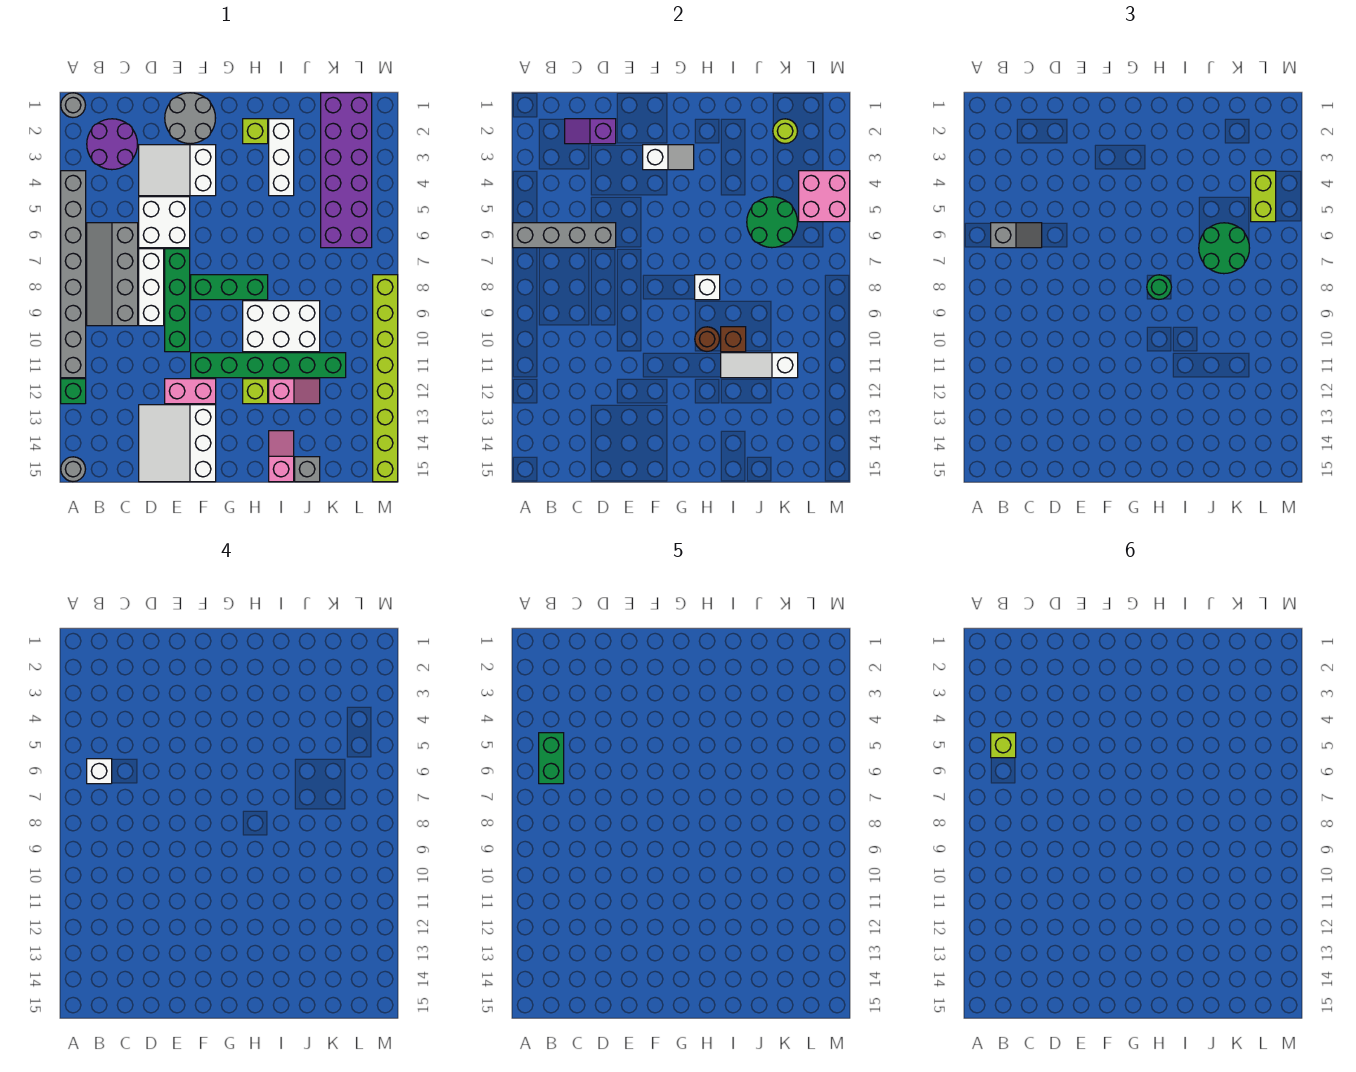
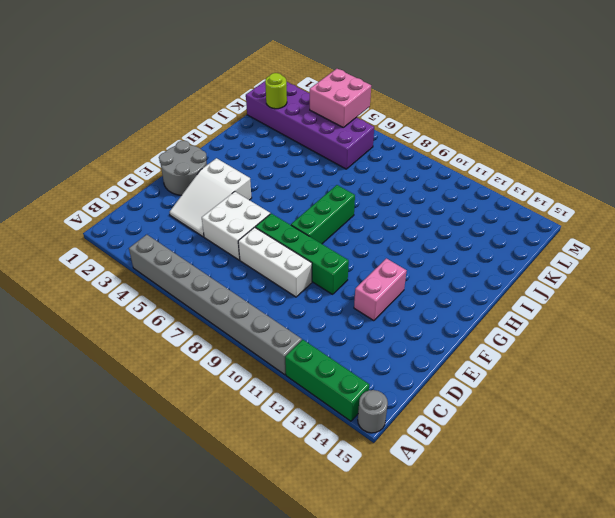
green 1x3 brick [285,340,369,421] -> green 1x1 brick [61,379,86,404]
none -> grey 1x1 round brick [61,93,85,117]
none -> purple 2x2 round brick [87,119,137,170]
none -> grey 2x4 slope [87,223,138,326]
none -> white 3x3 slope [139,405,216,482]

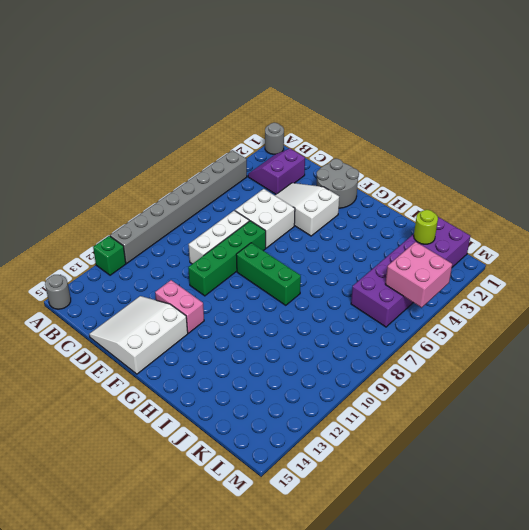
purple 2x2 slope [248,149,305,194] -> purple 2x2 round brick [87,119,137,170]
none -> grey 2x4 slope [87,223,138,326]
none -> green 1x6 brick [191,353,346,378]
none -> lime 1x1 brick [243,119,268,144]
none -> white 2x3 brick [243,301,320,352]

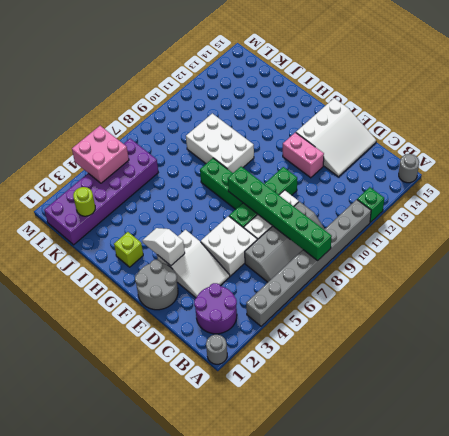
green 1x6 brick [228,167,332,261] -> green 1x6 brick moved to [191,353,346,378]
none -> lime 1x1 brick [243,379,268,404]
none -> white 1x3 brick [269,119,294,196]
none -> pink 1x2 slope [269,379,320,404]
none -> pink 1x2 slope [269,431,294,482]

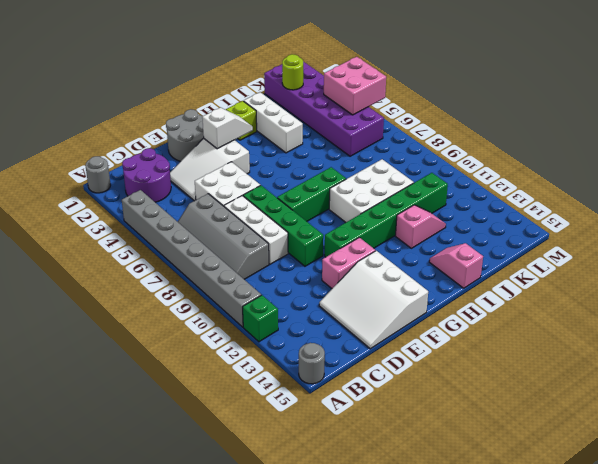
none -> lime 1x1 brick [243,379,268,404]
none -> grey 1x1 brick [295,457,320,482]
none -> lime 1x8 brick [373,275,398,482]
none -> grey 1x4 brick [513,223,616,248]

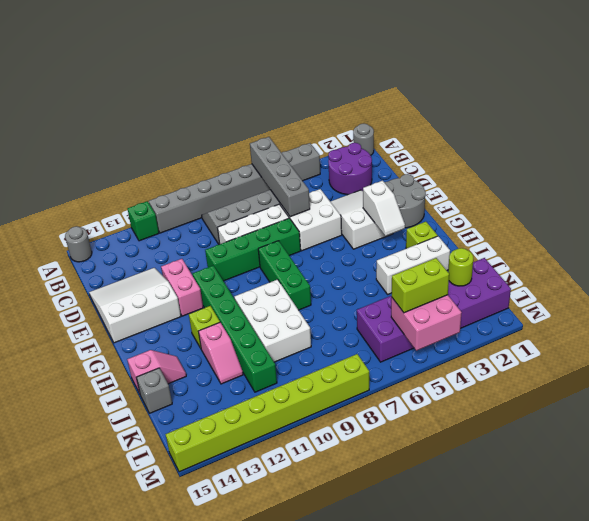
none -> purple 1x2 slope [565,119,616,144]
none -> white 1x1 brick [695,275,720,300]
none -> brown 1x1 round brick [695,327,719,351]
none -> brown 1x1 brick [721,327,746,352]

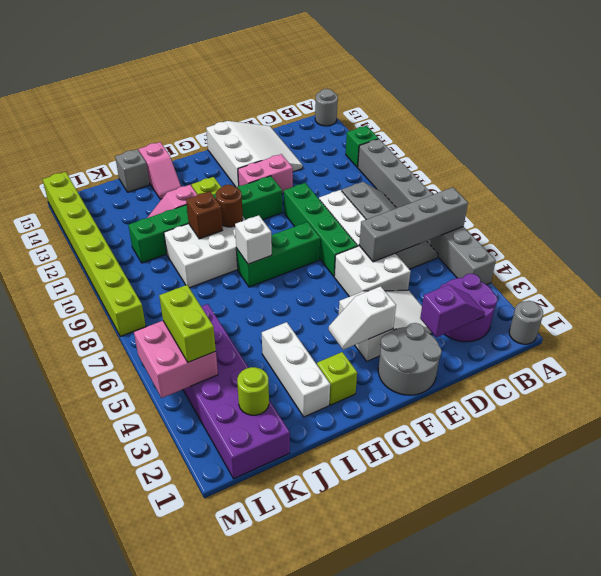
none -> white 1x3 slope [721,353,798,378]
none -> green 2x2 round brick [747,197,797,248]
none -> grey 1x2 slope [991,223,1042,248]
none -> green 1x1 round brick [1147,275,1171,299]

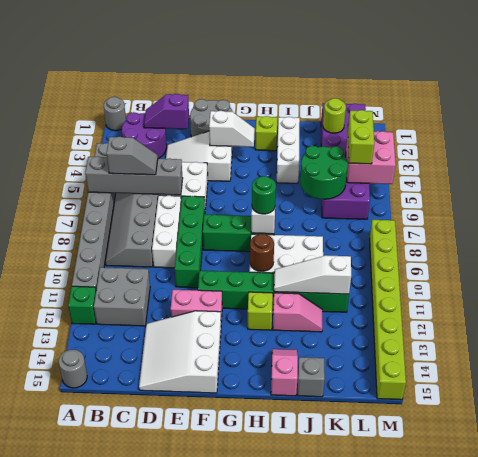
grey 2x2 brick [94,267,150,326] -> none
none -> brown 1x1 brick [721,327,746,352]
none -> green 2x2 round brick [1199,223,1249,274]
none -> white 1x1 brick [87,759,112,784]
none -> green 1x2 brick [539,733,564,784]

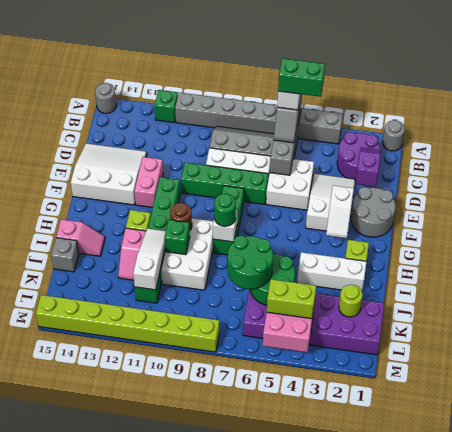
green 1x1 brick [164,220,190,255] -> brown 1x1 brick [721,327,746,352]
none -> lime 1x1 brick [991,733,1016,758]

